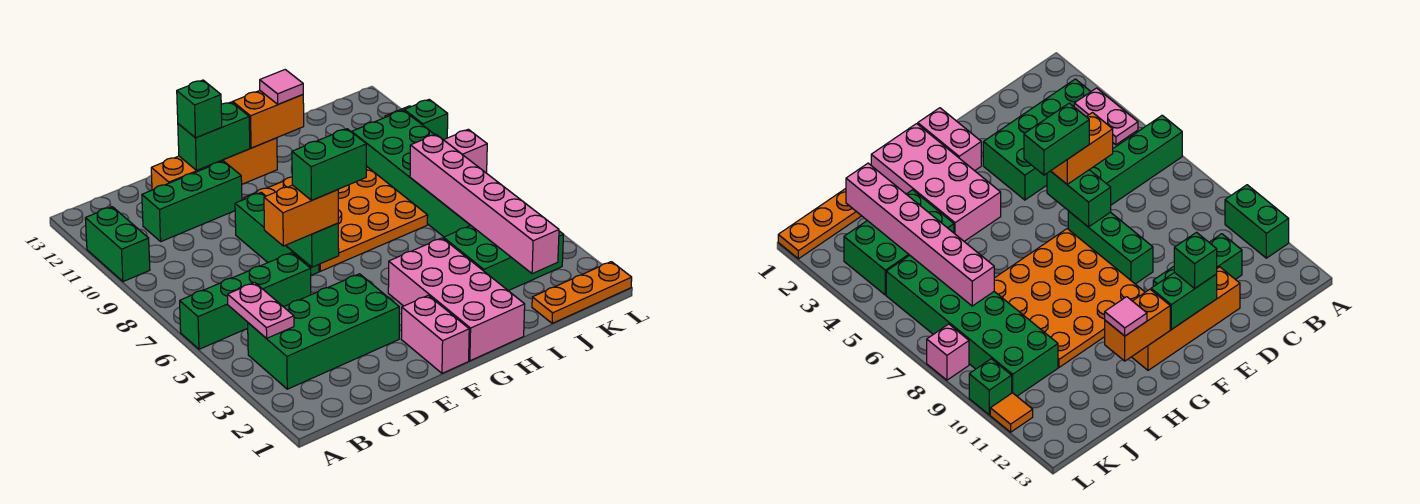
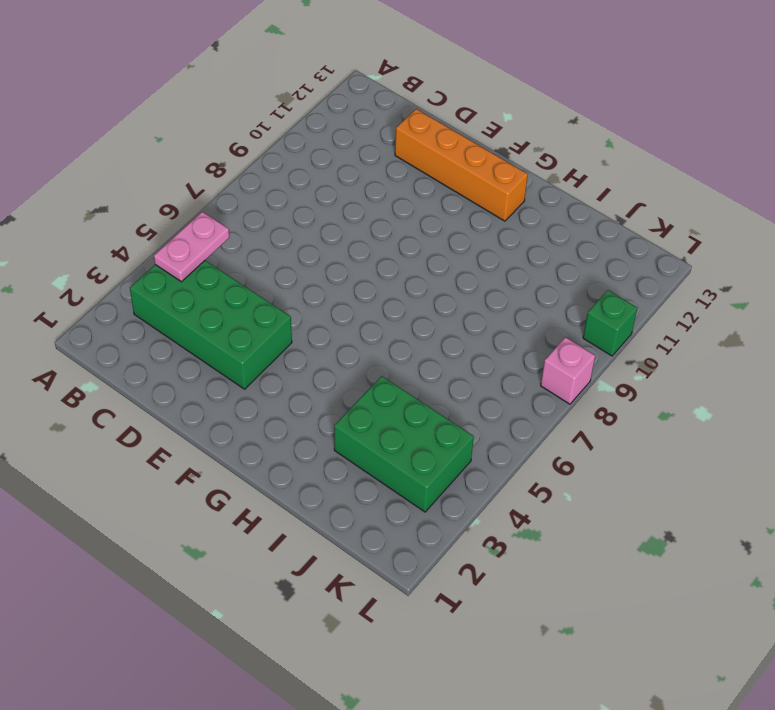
none -> green 1x4 brick [180,253,311,349]
none -> green 1x2 brick [85,207,150,282]
none -> green 1x3 brick [142,161,242,241]

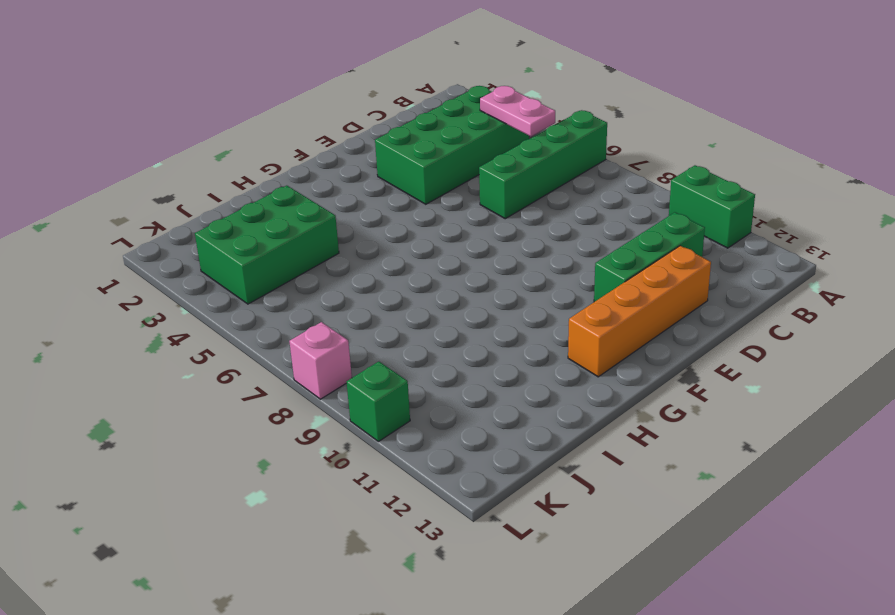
none -> green 1x3 brick [235,192,319,276]
none -> pink 1x2 brick [401,295,469,373]
none -> orange 4x4 plate [244,166,428,271]

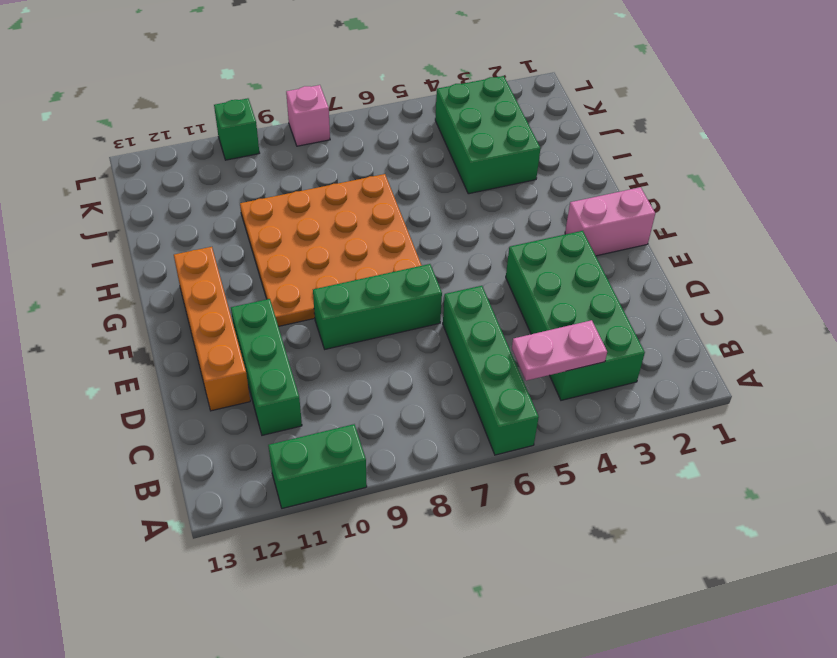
none -> pink 2x4 brick [388,238,525,361]
none -> orange 1x3 plate [532,262,632,323]
none -> green 2x6 brick [352,110,471,237]

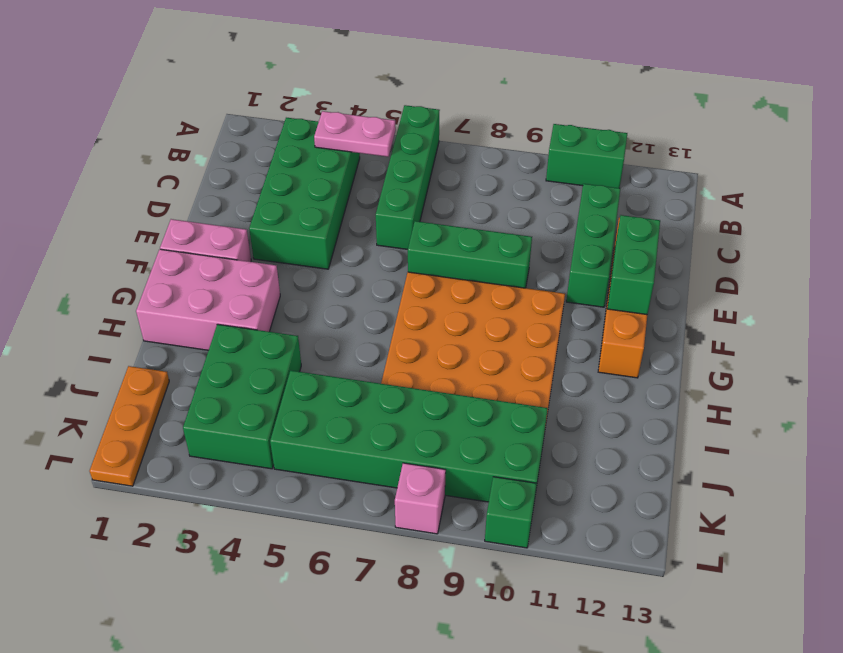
pink 2x3 brick [136,249,280,350] -> pink 2x4 brick [388,238,525,361]
none -> orange 1x1 tile [990,393,1033,432]
none -> green 1x2 brick [286,223,339,267]
none -> orange 1x2 brick [233,91,304,148]

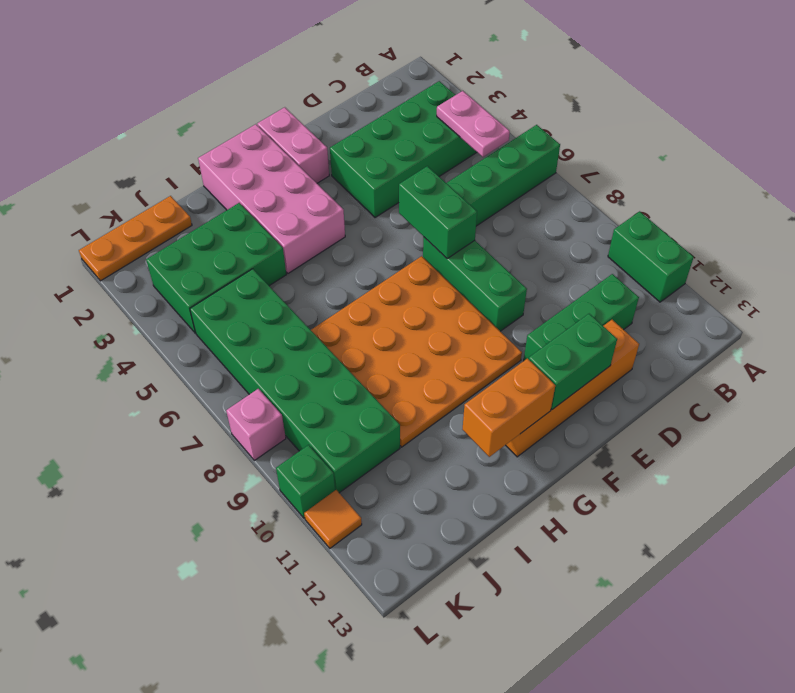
none -> pink 1x6 brick [410,134,559,274]
none -> orange 1x2 brick [264,185,338,246]
none -> green 1x1 brick [177,80,222,138]

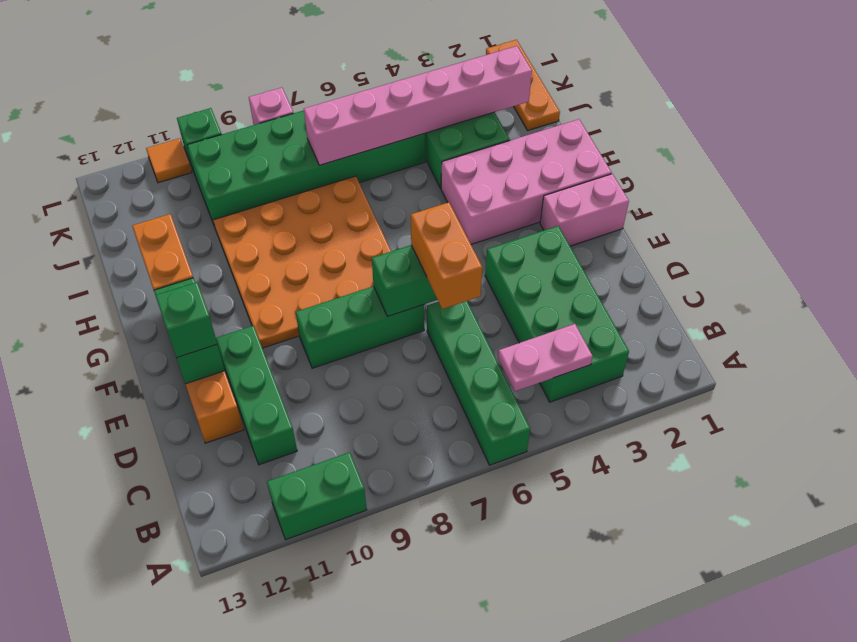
none -> pink 1x1 tile [260,70,303,104]
none -> green 1x2 brick [292,129,366,200]

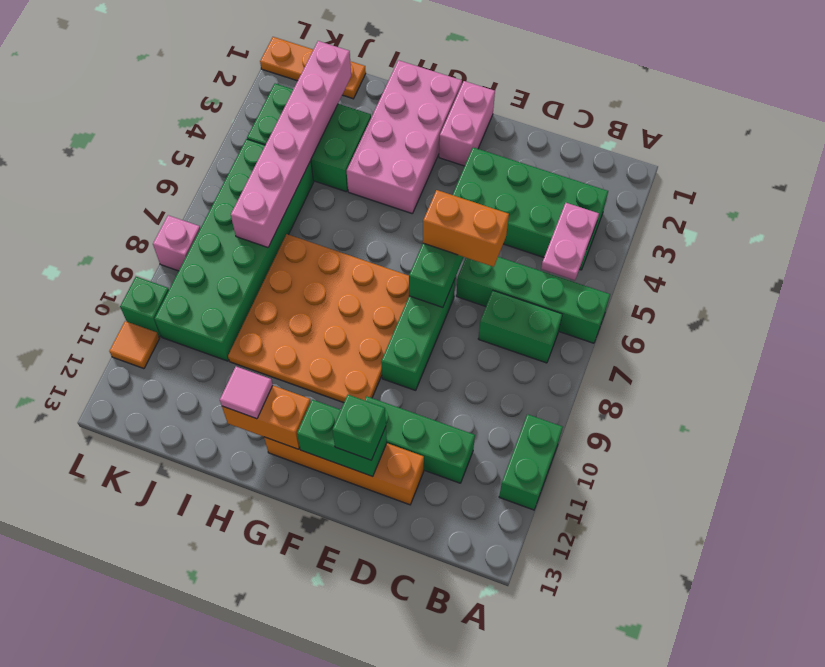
green 1x2 brick [478,291,562,363] -> green 1x2 brick moved to [292,129,366,200]

